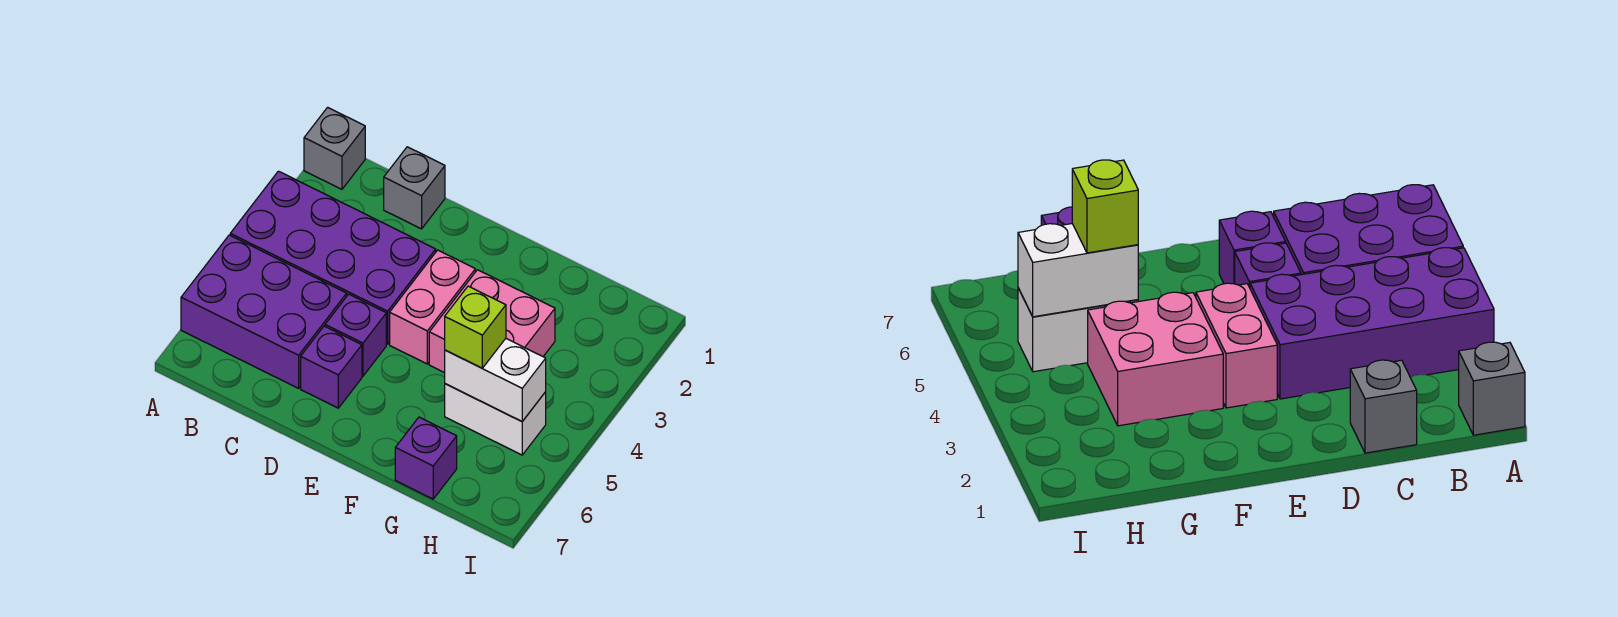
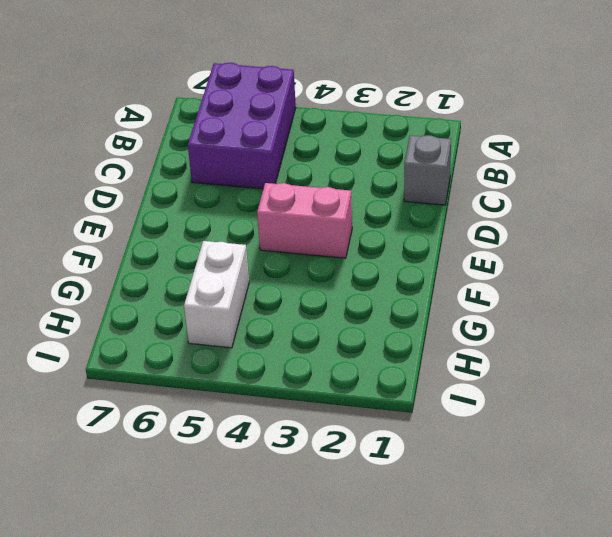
none -> grey 1x1 brick [304,107,365,189]
none -> purple 2x4 brick [230,171,436,344]
none -> purple 1x1 brick [325,294,386,376]

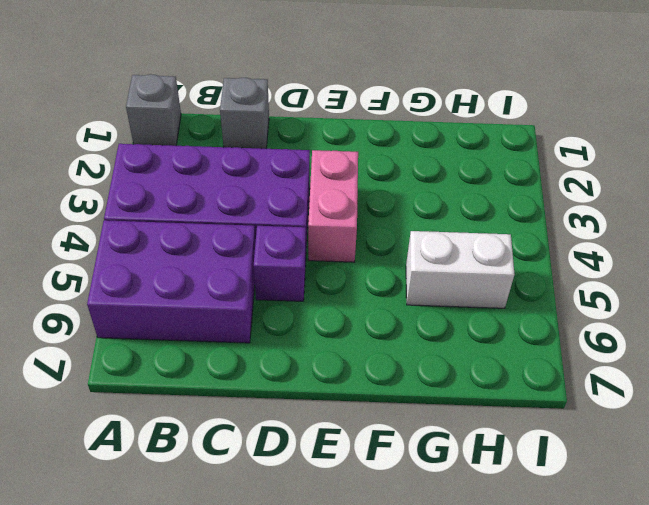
none -> purple 1x1 brick [301,326,362,408]
none -> pink 2x2 brick [429,270,555,373]
none -> purple 1x1 brick [395,417,457,499]

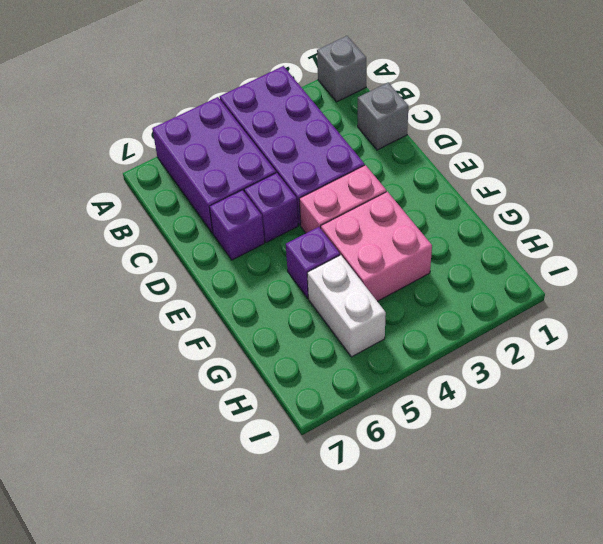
purple 1x1 brick [286,227,340,298] -> purple 1x1 brick moved to [395,417,457,499]
none -> white 1x2 brick [445,339,546,421]
none -> lime 1x1 brick [445,286,506,368]

